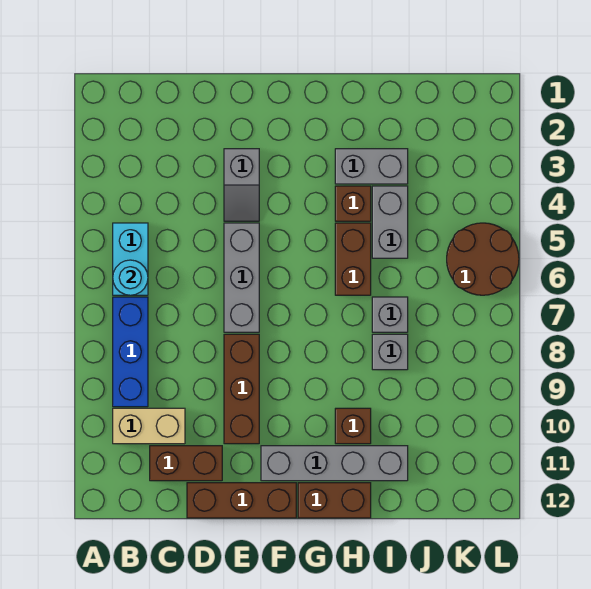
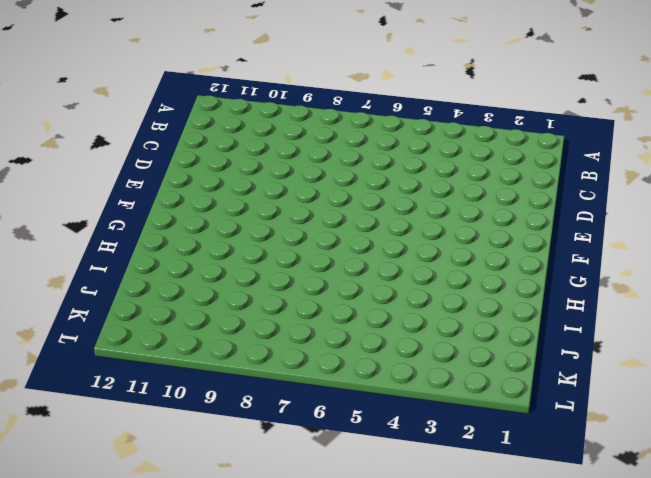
none -> cyan 1x2 brick [113,223,148,295]
none -> blue 1x3 brick [113,297,148,407]
none -> tan 1x2 brick [113,408,185,444]

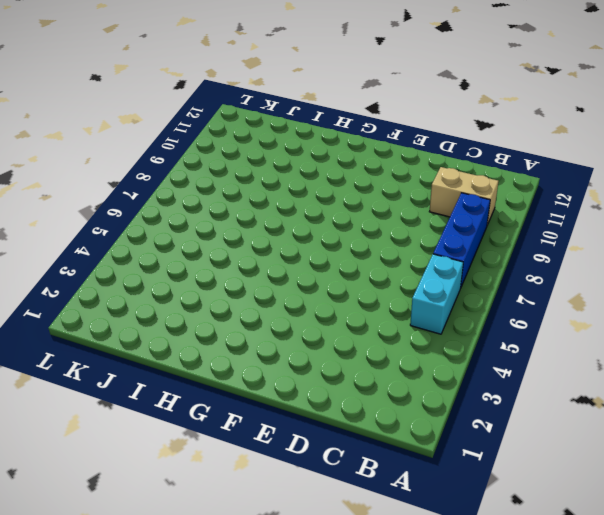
none -> brown 1x2 brick [150,446,222,481]
none -> brown 1x3 brick [187,483,296,518]
none -> grey 1x2 slope [224,149,259,221]

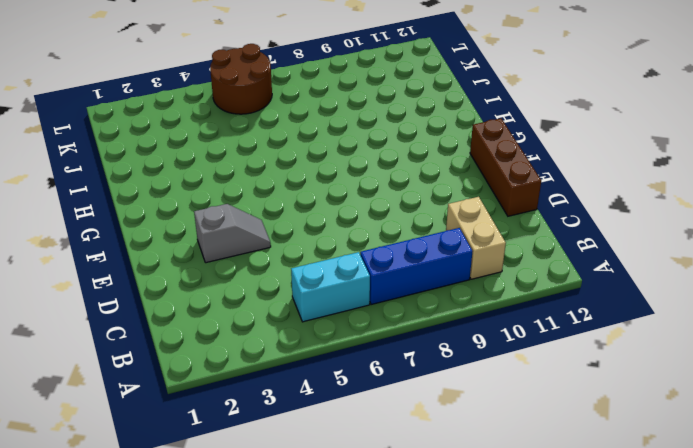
none -> brown 1x2 brick [150,446,222,481]
none -> grey 1x3 brick [224,223,259,332]
none -> brown 1x3 brick [224,334,259,444]

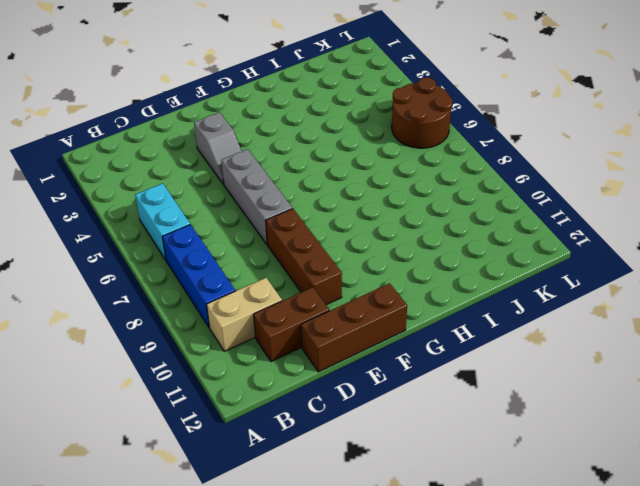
none -> grey 1x4 brick [261,446,408,481]
none -> brown 1x2 brick [298,483,371,518]
none -> grey 1x2 brick [335,149,408,184]

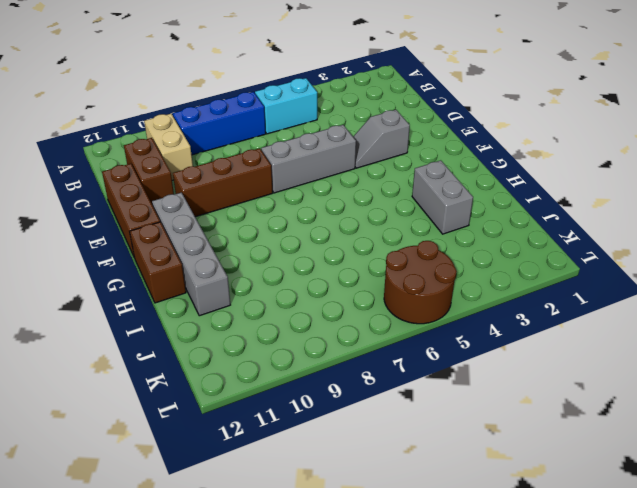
none -> brown 1x1 brick [335,186,371,221]
none -> brown 1x2 brick [335,223,371,295]
none -> brown 1x1 brick [335,408,371,444]

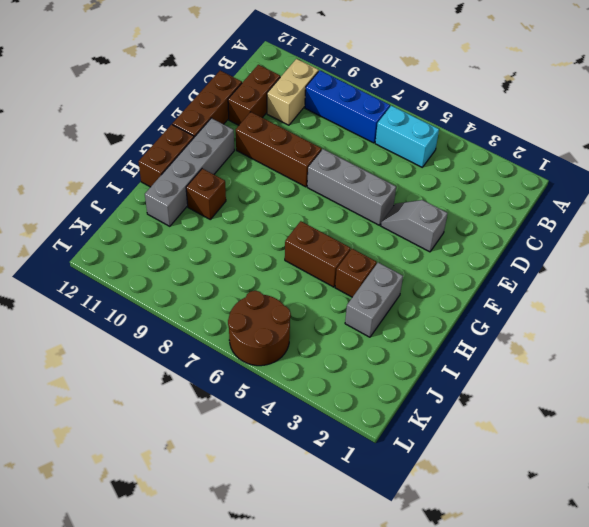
none -> grey 1x2 brick [372,186,408,258]
none -> grey 1x1 brick [372,297,408,332]
none -> grey 1x1 brick [372,334,408,370]

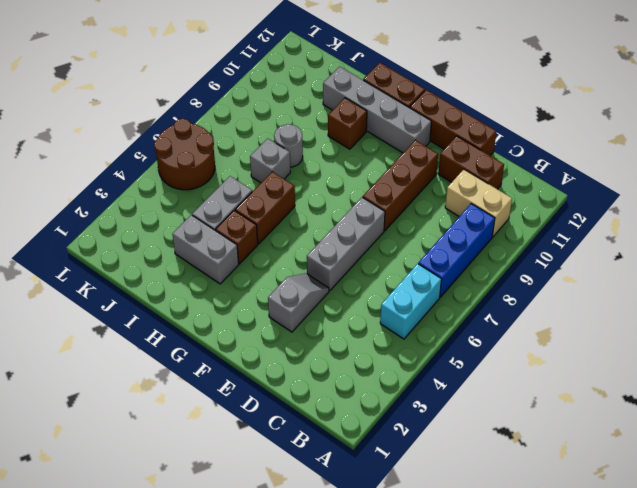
grey 1x1 round brick [274,124,303,167] -> grey 1x1 brick [372,334,408,370]
none -> cyan 1x1 round brick [113,260,148,295]

